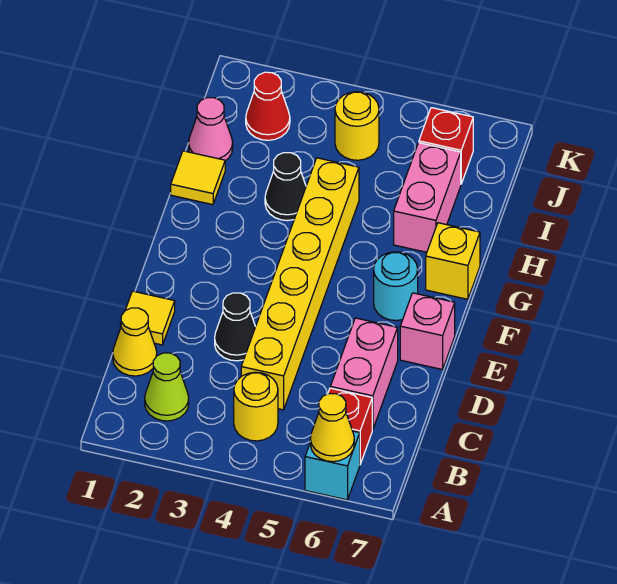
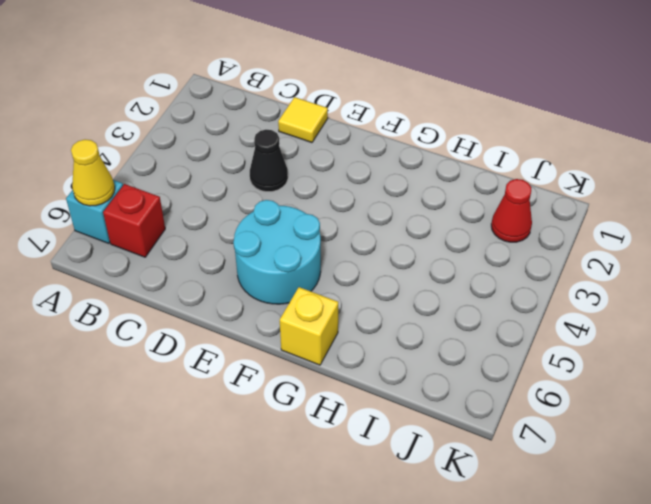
cyan 2x2 round brick [233,200,321,304] -> cyan 1x1 round brick [374,252,418,321]
none -> lime 1x1 cone [145,353,189,421]
none -> yellow 1x1 round brick [234,372,278,441]
none -> yellow 1x1 cone [113,308,157,376]

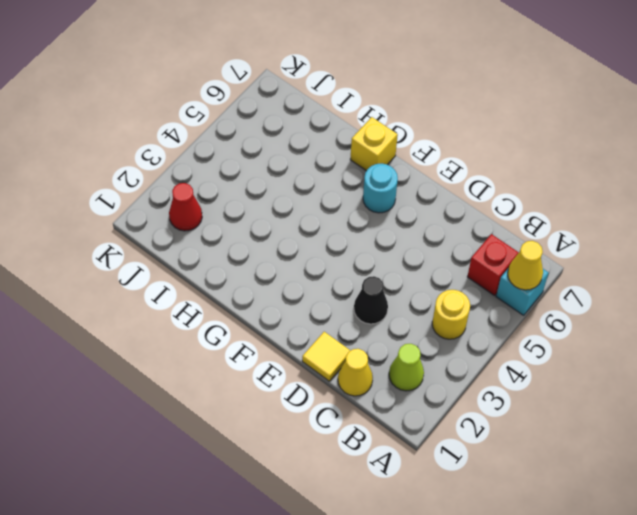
none -> yellow 1x6 brick [241,158,359,410]
none -> pink 1x2 brick [330,318,398,430]
none -> pink 1x1 brick [400,293,455,370]

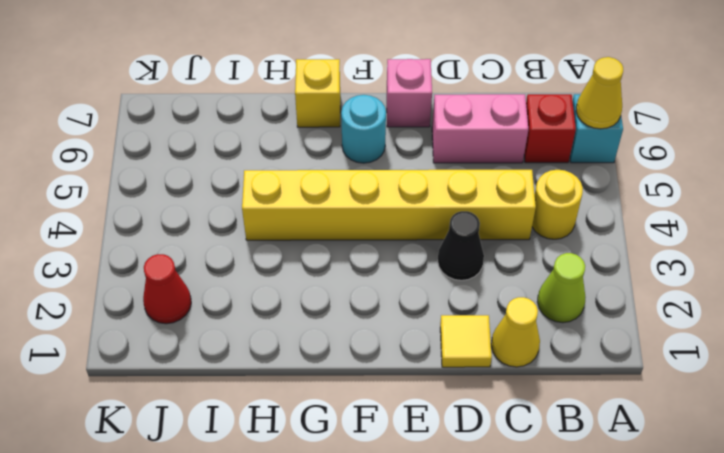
none -> yellow 1x1 tile [171,151,225,205]
none -> black 1x1 cone [265,153,306,221]
none -> pink 1x2 brick [394,143,461,252]

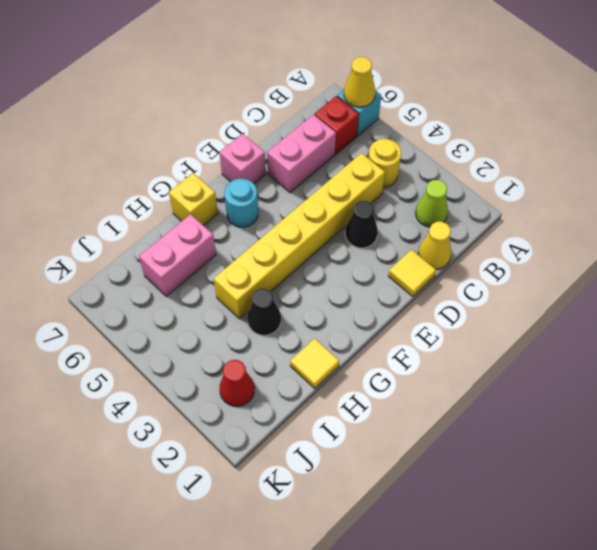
none -> pink 1x1 cone [189,98,233,161]
none -> yellow 1x1 round brick [335,92,379,160]
none -> red 1x1 brick [419,108,473,184]

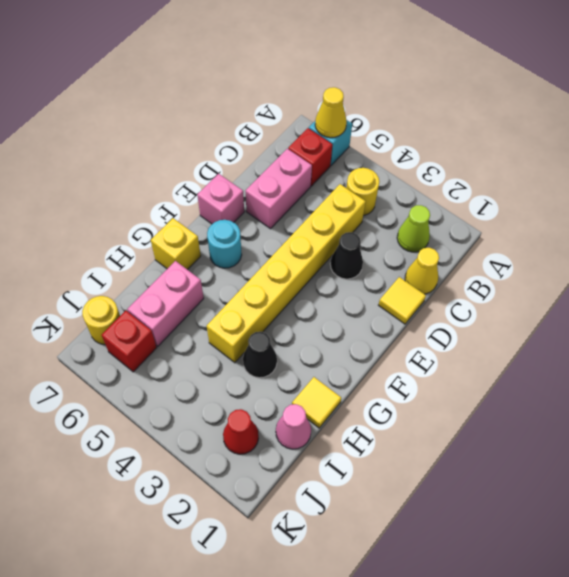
yellow 1x1 round brick [82,296,120,345] -> yellow 1x1 round brick moved to [335,92,379,160]

